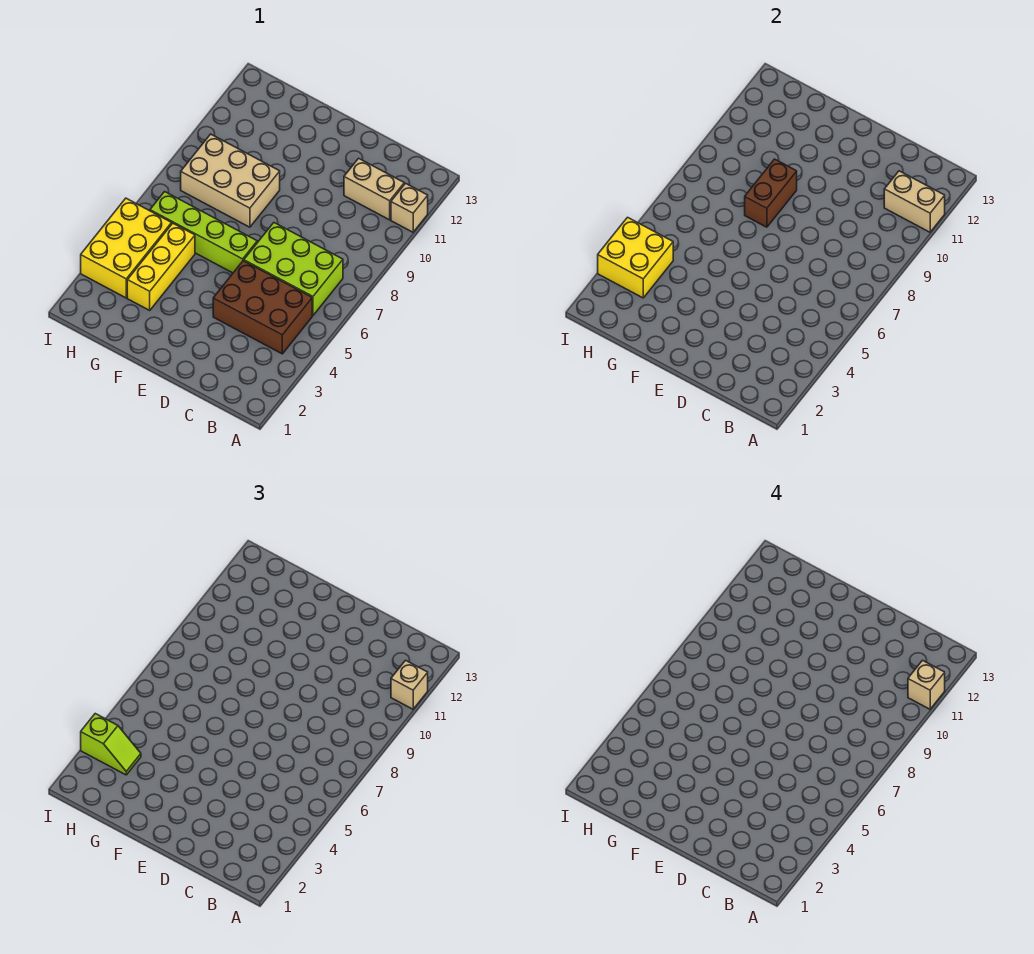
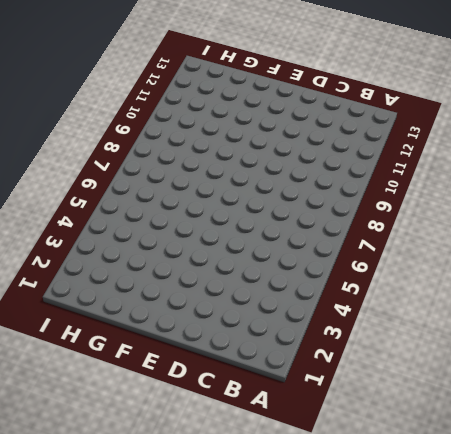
none -> tan 1x1 brick [391,183,428,232]
none -> brown 2x3 brick [213,261,312,354]
none -> lime 2x3 brick [244,223,343,315]

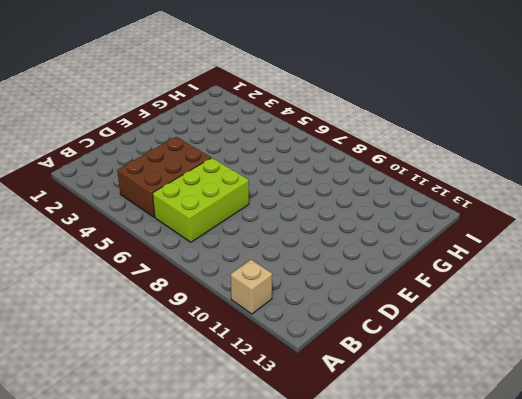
none -> tan 1x2 brick [344,158,404,220]
none -> lime 1x4 brick [150,192,257,273]
none -> tan 2x3 brick [181,134,280,227]

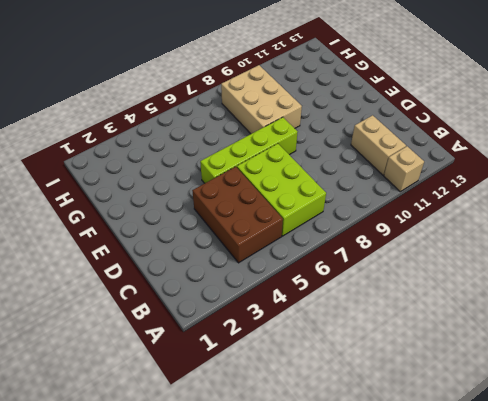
lime 1x4 brick [200,117,297,183] -> lime 1x4 brick turned to [150,192,257,273]
none -> yellow 1x3 brick [127,223,195,310]
none -> yellow 2x3 brick [81,198,172,298]
none -> tan 1x2 brick [884,171,945,232]

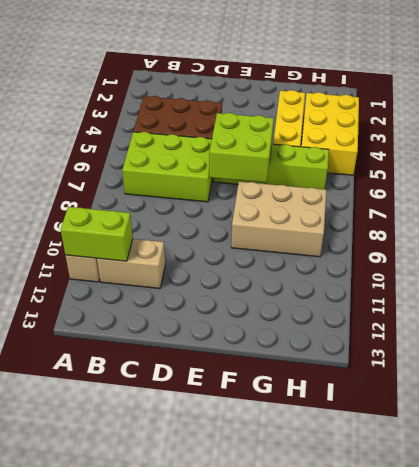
lime 1x2 brick [61,207,133,261] -> tan 1x2 brick [884,171,945,232]
lime 2x2 brick [209,113,274,183] -> none
none -> brown 1x2 brick [745,159,797,227]
none -> yellow 2x2 brick [598,217,673,298]
none -> tan 1x1 brick [391,660,428,709]

